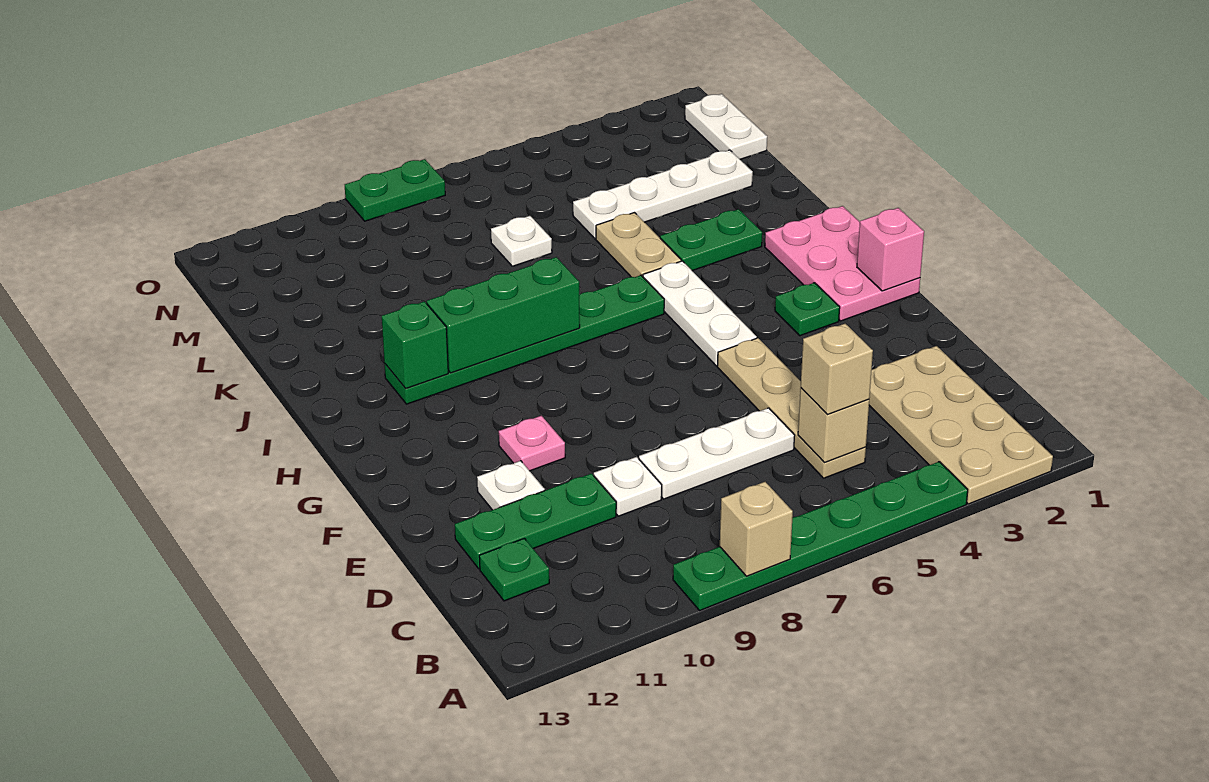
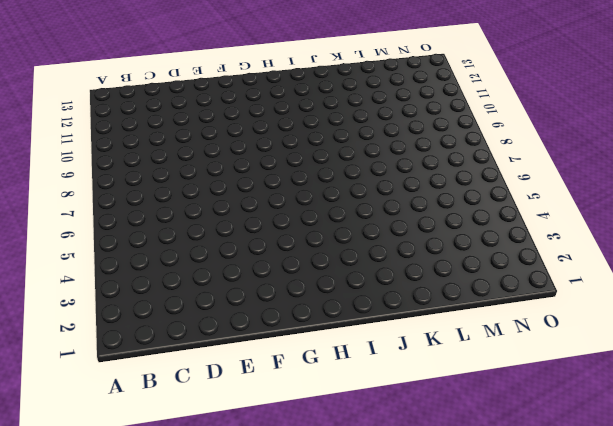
none -> tan 2x4 plate [869,346,1053,504]
none -> green 1x6 plate [673,462,968,611]
none -> tan 1x4 plate [717,338,866,478]

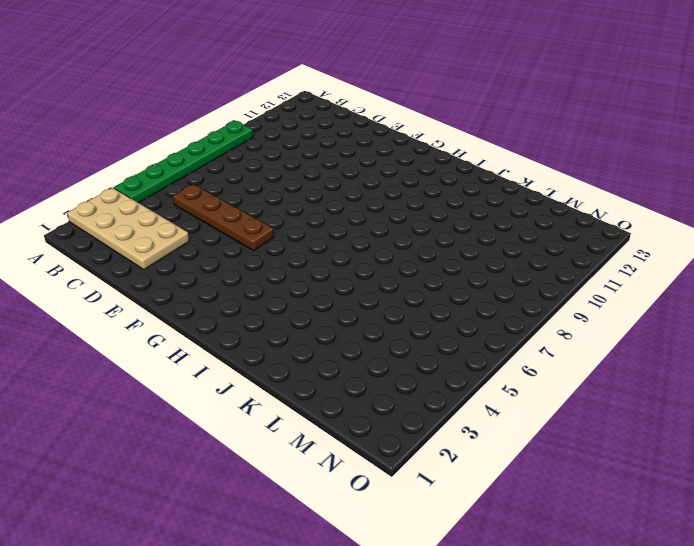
brown 1x4 plate [173,184,274,250] -> tan 1x4 plate [717,338,866,478]
none -> green 1x1 plate [479,538,549,601]
none -> white 1x3 plate [639,408,795,499]
none -> white 1x1 plate [594,457,662,516]

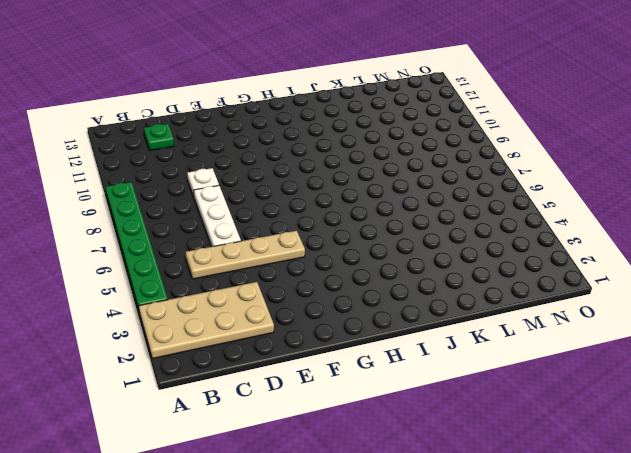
none -> green 1x3 plate [455,474,616,569]
none -> white 1x1 plate [477,461,545,510]
none -> pink 1x1 plate [499,416,565,471]

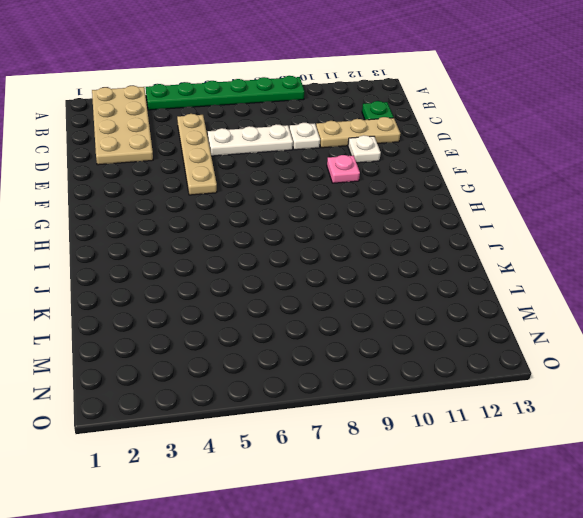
tan 1x3 plate [316,117,401,148] -> green 1x3 plate [455,474,616,569]
none -> pink 2x3 plate [765,206,920,321]
none -> green 1x1 plate [775,283,840,336]
none -> white 1x3 plate [643,261,757,366]

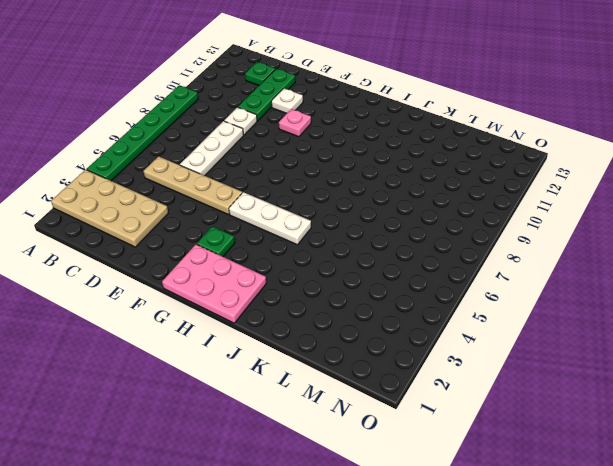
none -> green 1x6 plate [384,275,664,404]
none -> green 1x2 plate [660,209,762,271]
none -> tan 1x2 plate [596,213,681,277]

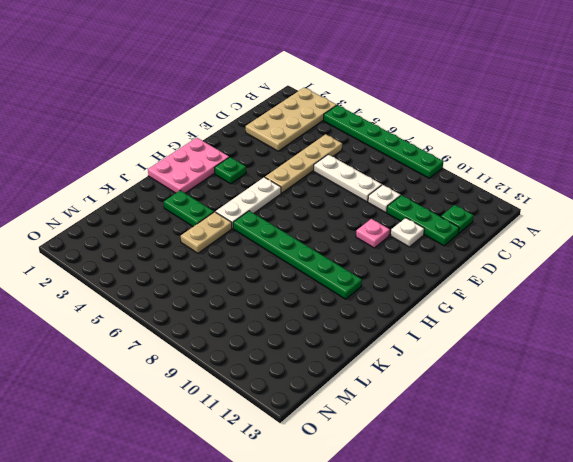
none -> white 1x4 plate [573,150,753,239]
none -> white 1x1 plate [491,216,552,266]
none -> white 1x2 plate [685,94,767,159]

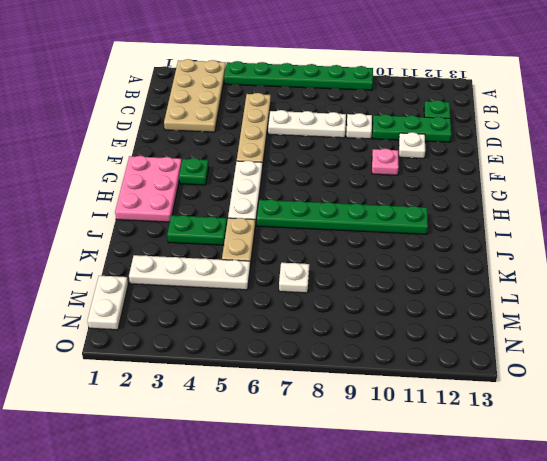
none -> green 1x2 plate [345,159,445,221]
none -> tan 1x1 brick [720,482,793,576]
none -> tan 1x1 brick [798,388,869,463]

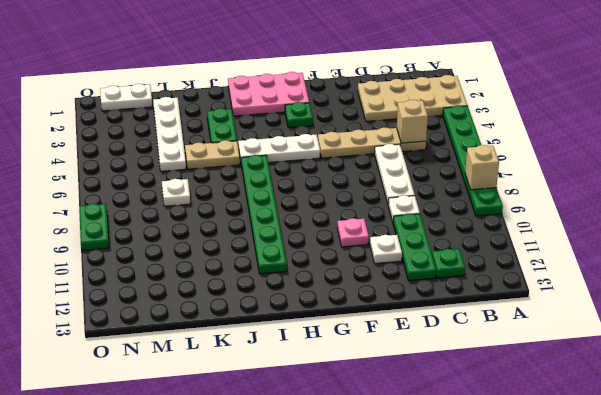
none -> pink 1x1 brick [857,208,924,291]
none -> green 1x3 brick [427,257,580,373]
none -> green 1x1 brick [382,301,448,388]

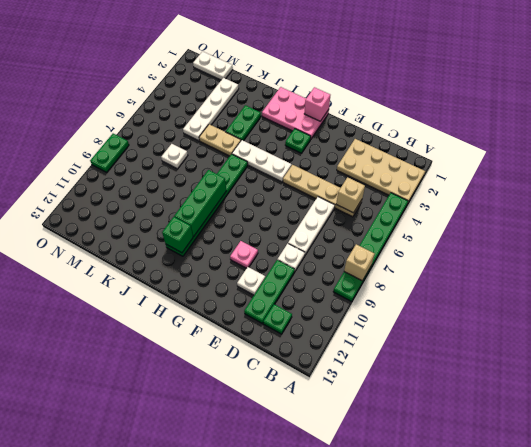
none -> tan 1x1 brick [801,324,873,415]

